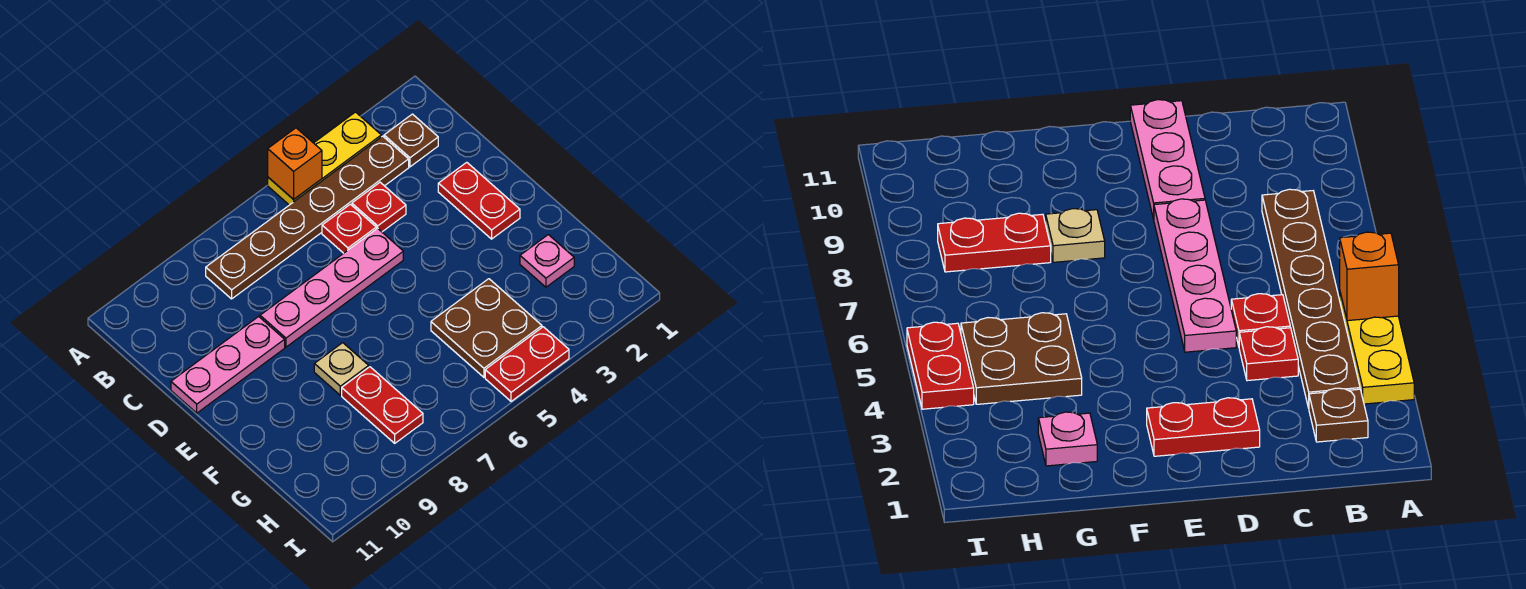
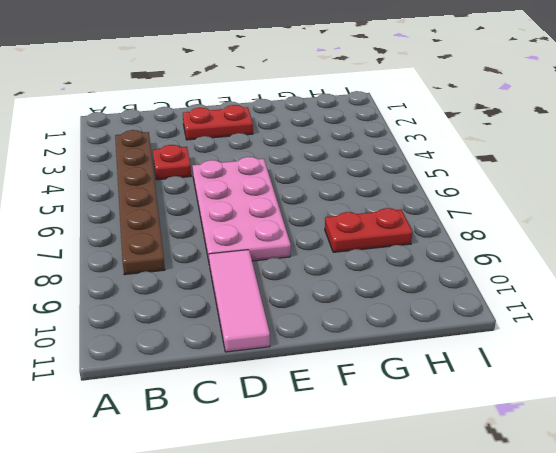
pink 2x4 plate [192,157,291,261] -> pink 1x4 plate [260,228,403,347]
pink 1x3 tile [209,250,270,352] -> pink 1x3 plate [171,316,285,413]
none -> yellow 1x3 plate [268,112,381,205]
none -> brown 1x1 plate [384,114,438,167]
none -> red 1x1 plate [322,204,376,253]

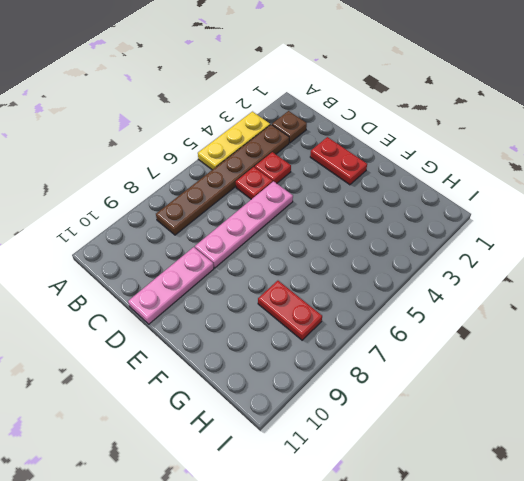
none -> tan 1x1 plate [314,343,369,395]
none -> pink 1x1 plate [520,235,574,287]
none -> brown 2x2 plate [431,279,542,377]

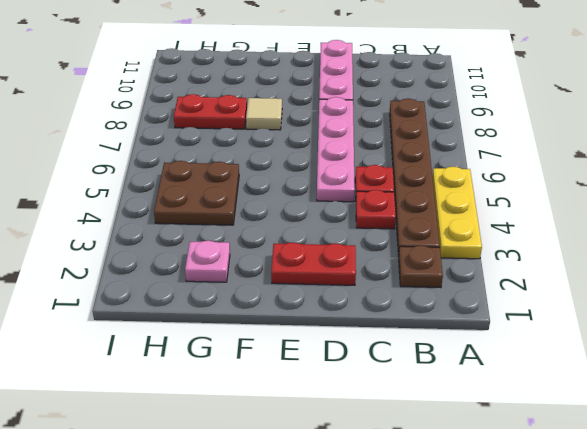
tan 1x1 tile [246,98,282,130] -> tan 1x1 plate [314,343,369,395]
none -> red 1x2 plate [485,327,569,401]
none -> orange 1x1 brick [268,128,322,199]

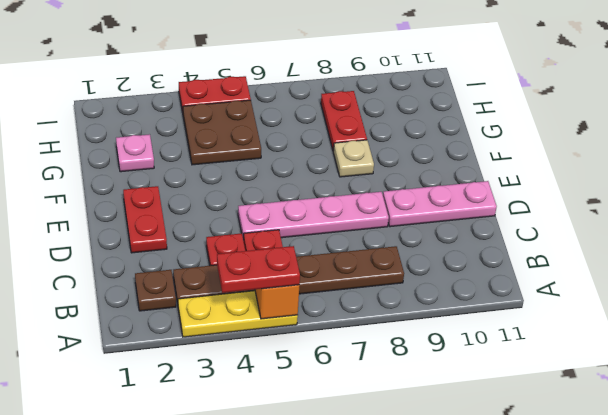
red 1x2 plate [217,246,300,293] -> none

